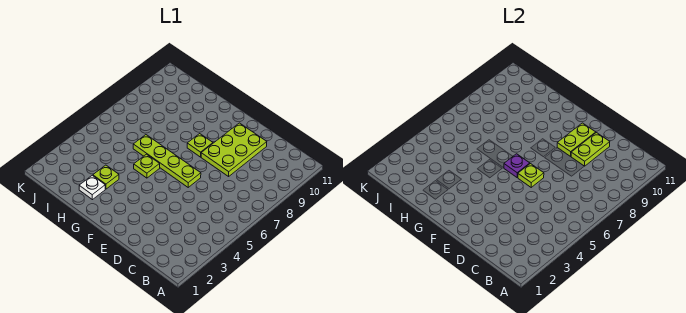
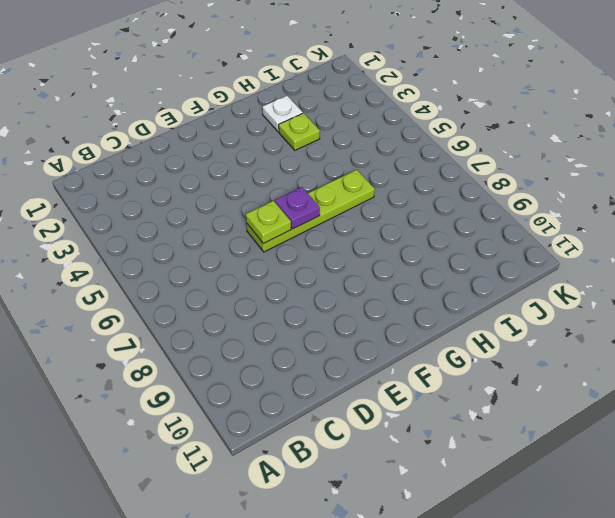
none -> lime 2x3 plate [201,123,267,176]
none -> lime 1x1 plate [187,134,213,157]

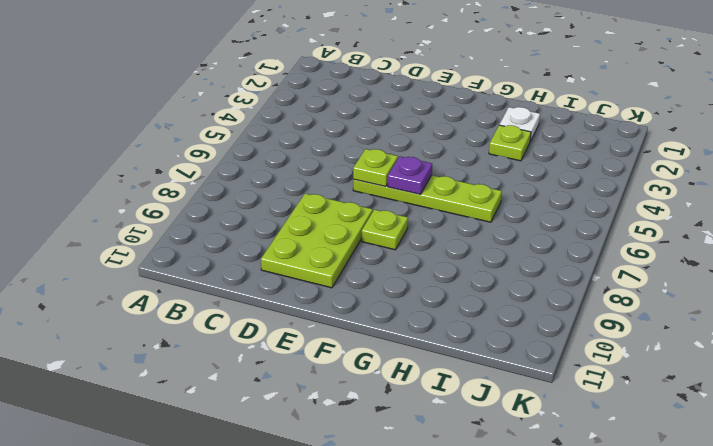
none -> lime 1x1 plate [134,154,160,178]
none -> lime 1x2 plate [571,133,610,166]

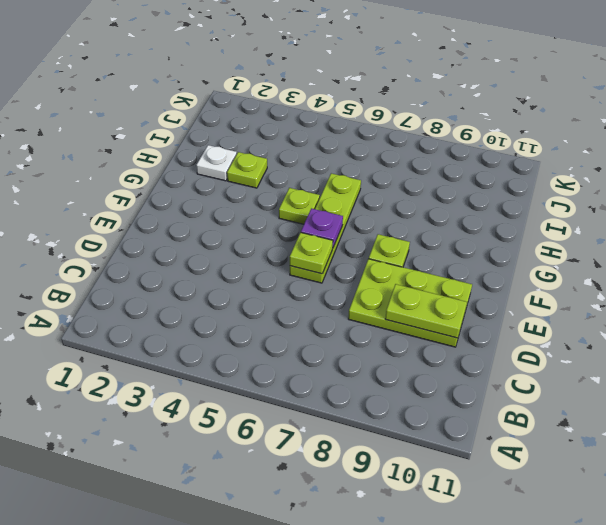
none -> lime 1x2 plate [557,123,596,156]

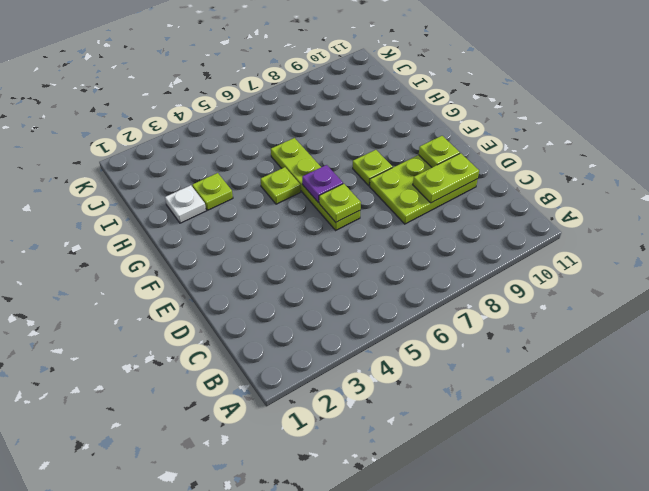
lime 1x1 plate [419,136,460,167] -> lime 1x2 plate [557,123,596,156]

